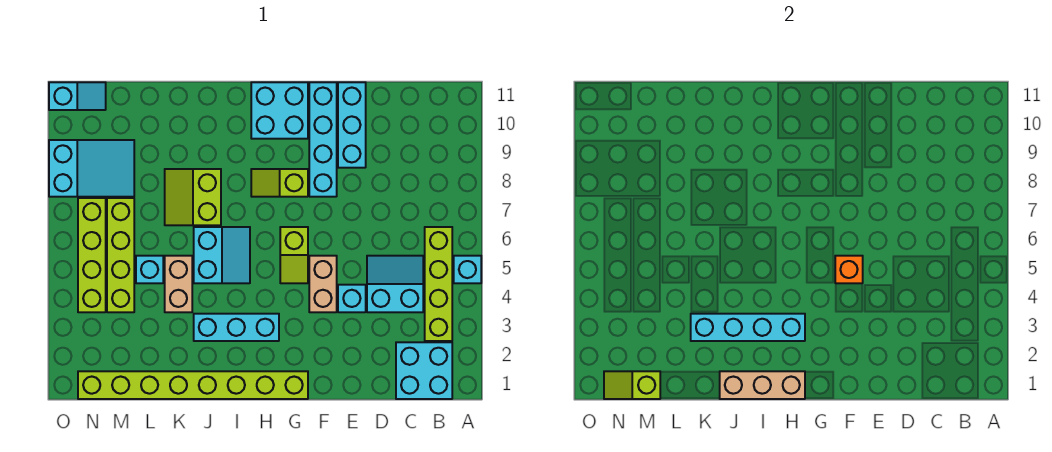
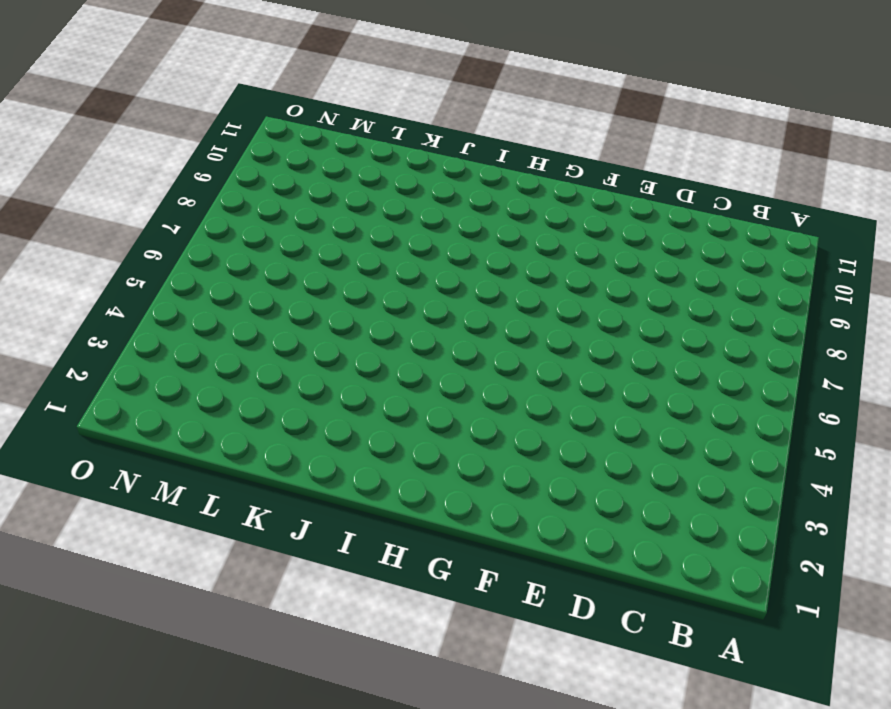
none -> cyan 1x1 brick [454,256,481,283]
none -> cyan 2x2 brick [396,342,452,399]
none -> lime 1x4 brick [425,227,452,341]

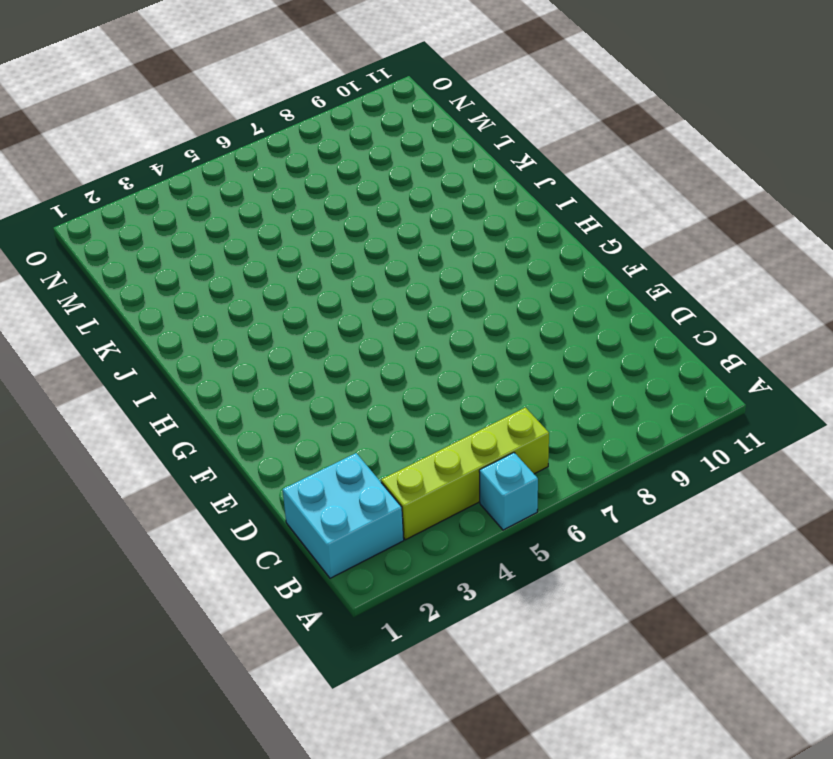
none -> cyan 2x2 slope [367,256,423,312]
none -> cyan 1x1 brick [338,285,366,312]
none -> cyan 1x3 brick [338,82,366,168]

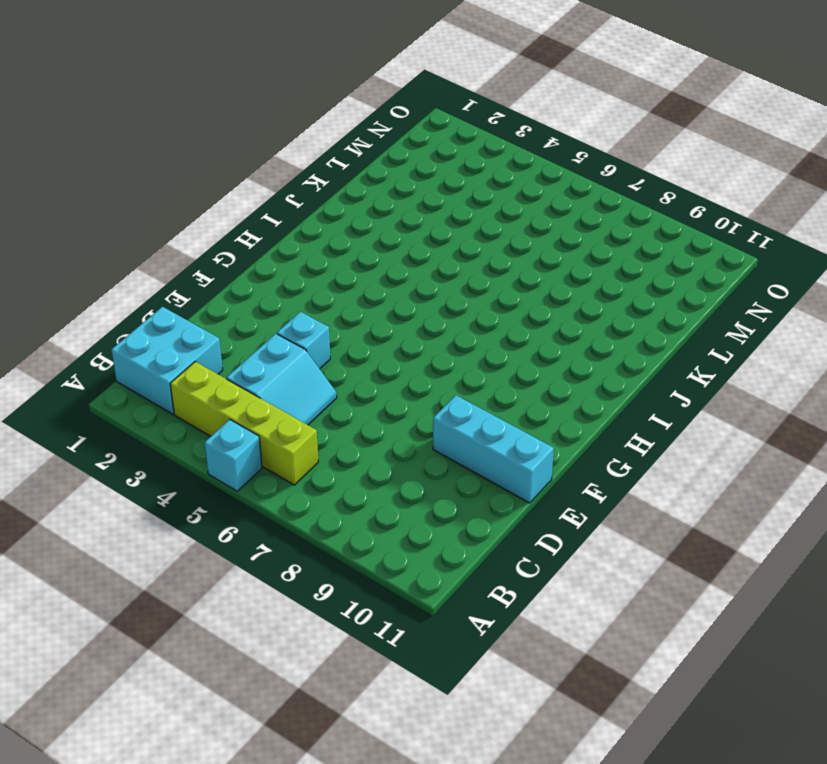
none -> tan 1x2 brick [309,256,337,312]
none -> cyan 1x4 brick [309,82,337,197]
none -> lime 1x8 brick [78,371,308,399]

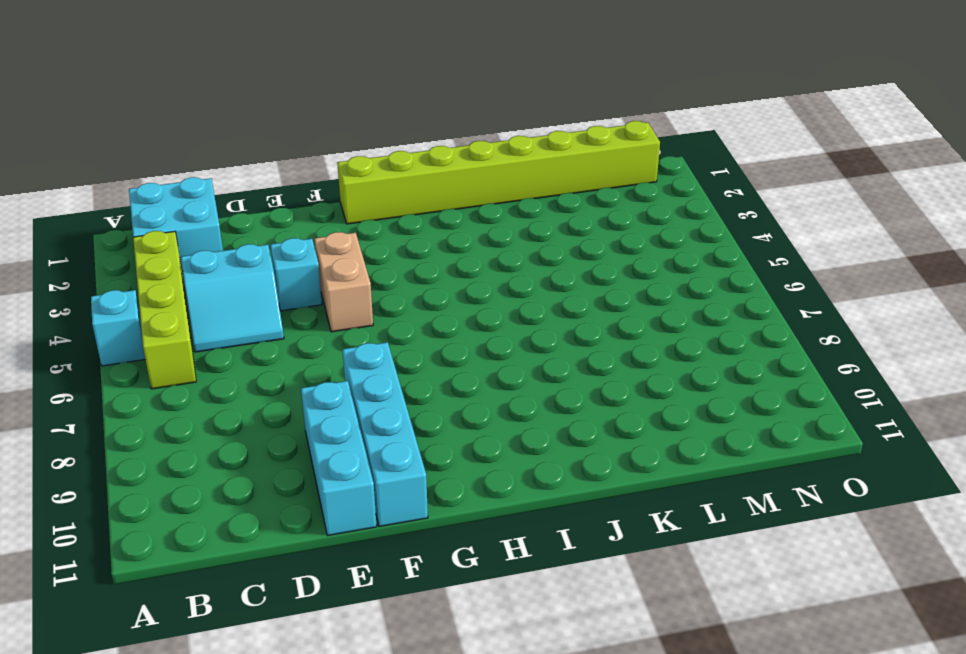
none -> lime 1x2 slope [280,227,308,283]
none -> lime 1x2 slope [251,169,308,197]
none -> cyan 2x2 brick [251,82,308,139]

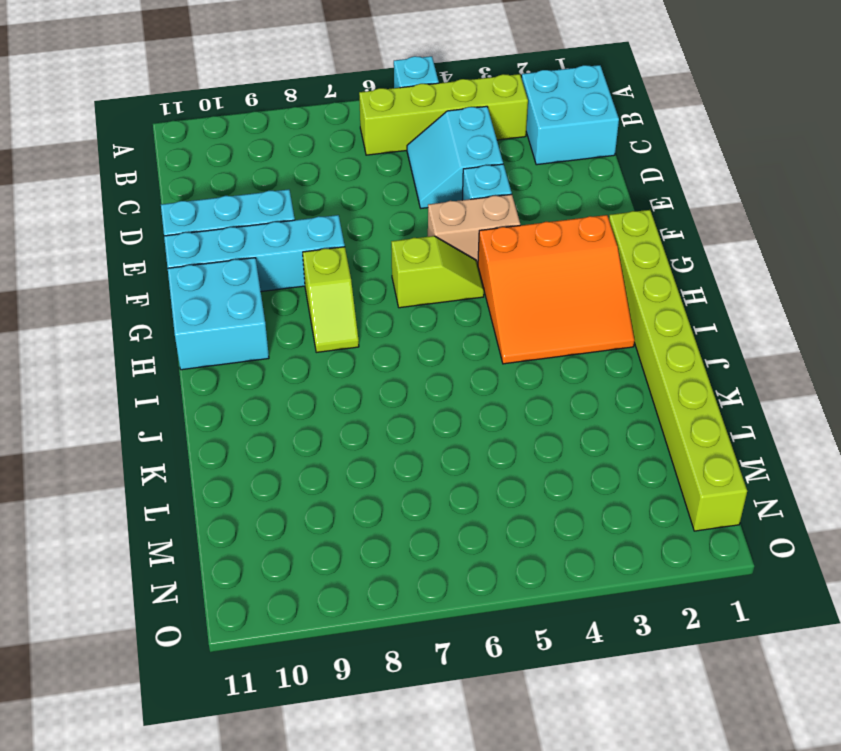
orange 3x3 slope [478,215,635,364] -> cyan 1x3 brick [194,314,279,341]
none -> cyan 2x2 slope [194,227,250,283]
none -> lime 2x2 slope [165,169,221,225]
none -> tan 1x2 brick [165,256,192,312]

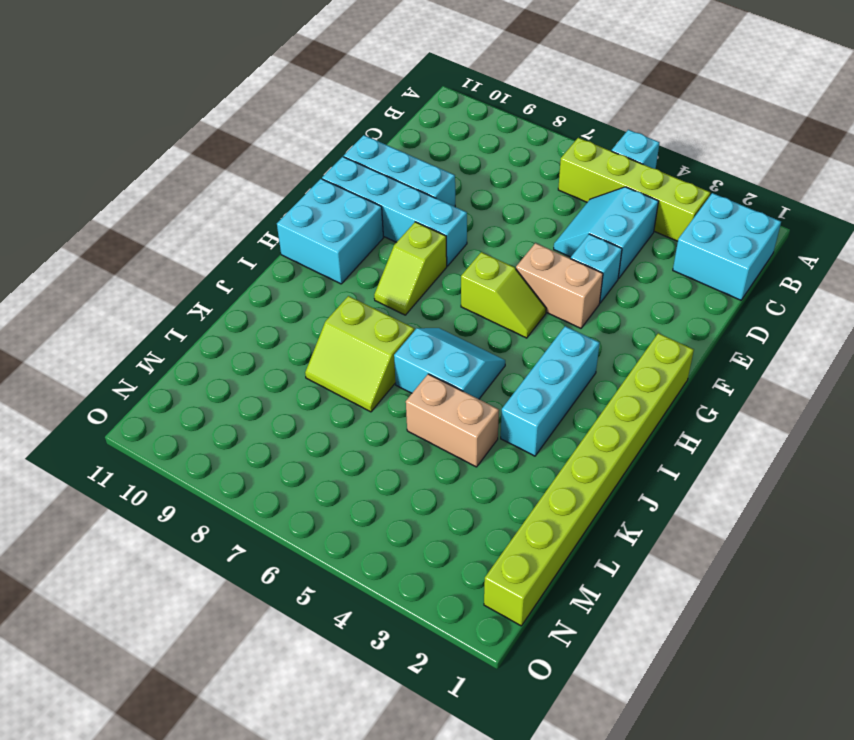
none -> cyan 1x1 brick [136,256,163,283]
none -> lime 1x4 brick [107,198,134,312]
none -> cyan 2x3 slope [49,140,134,197]

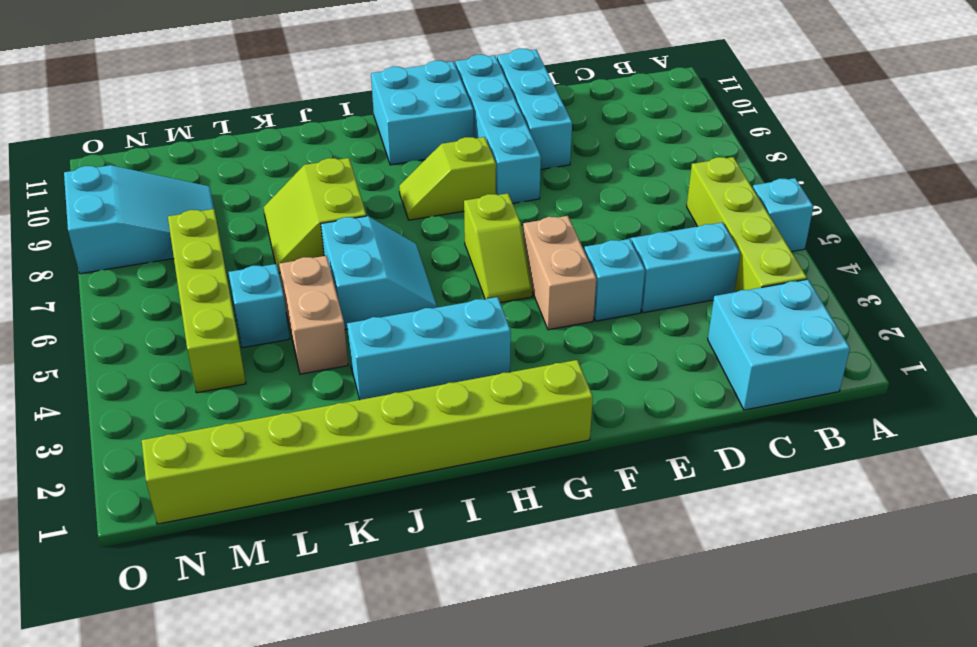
none -> lime 1x4 brick [78,198,106,312]
none -> cyan 1x2 slope [49,82,106,110]
none -> orange 1x1 brick [835,256,863,283]

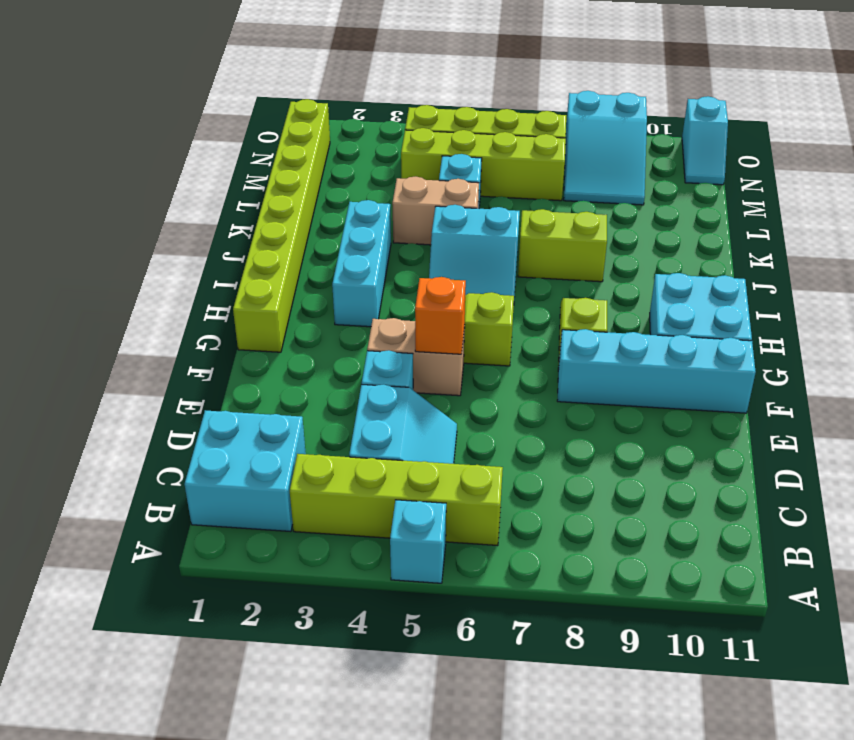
none -> cyan 1x3 brick [338,82,366,168]
none -> tan 1x3 brick [720,371,805,399]
none -> cyan 1x4 brick [691,314,805,341]

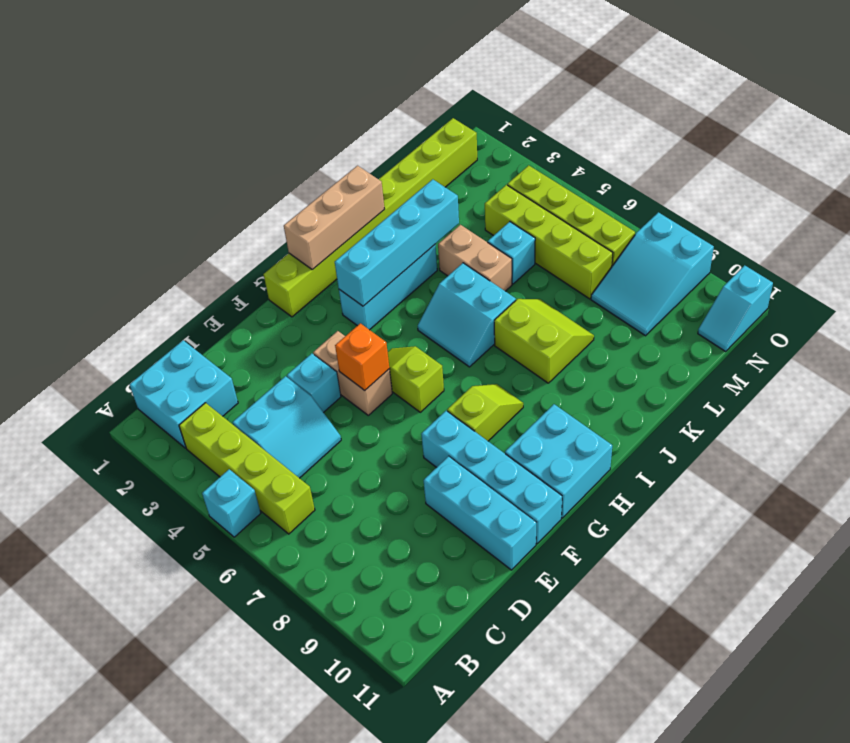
none -> lime 1x2 slope [604,371,660,399]

